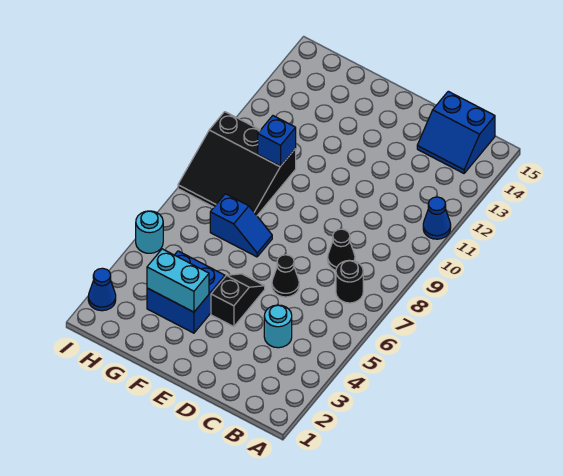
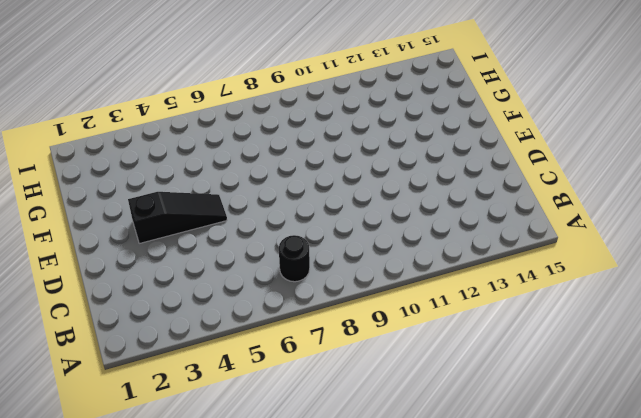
black 1x3 slope [128,192,227,243] -> black 1x2 slope [211,274,265,327]
none -> blue 1x1 cone [423,197,451,239]
none -> blue 2x2 slope [417,91,495,173]
none -> cyan 1x1 round brick [264,305,292,348]

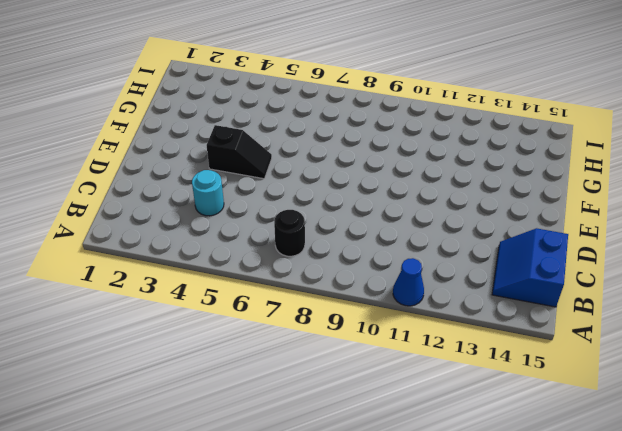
none -> black 1x1 cone [328,229,355,270]
none -> black 1x1 cone [272,255,299,297]
none -> blue 2x2 brick [147,251,225,333]

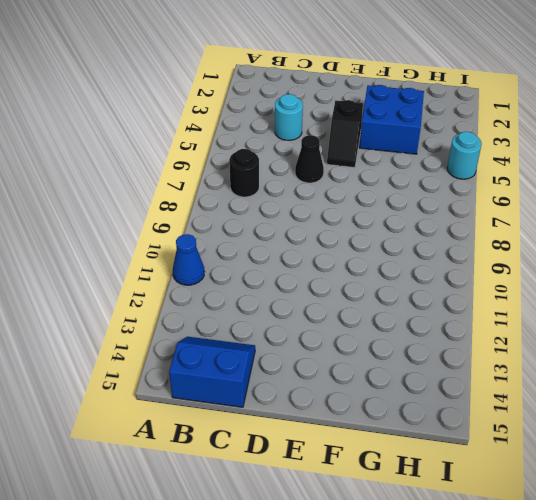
none -> black 1x1 cone [328,229,355,270]
none -> blue 1x2 slope [210,194,272,257]
none -> black 3x3 slope [178,112,296,215]

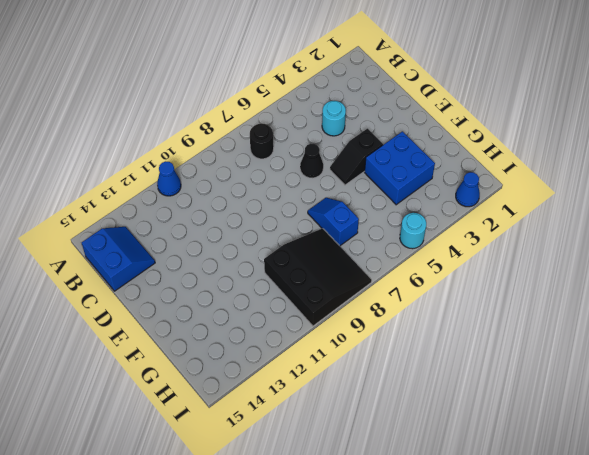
none -> black 1x1 cone [328,229,355,270]
none -> cyan 1x2 brick [147,249,209,312]
none -> blue 1x1 brick [258,116,296,166]

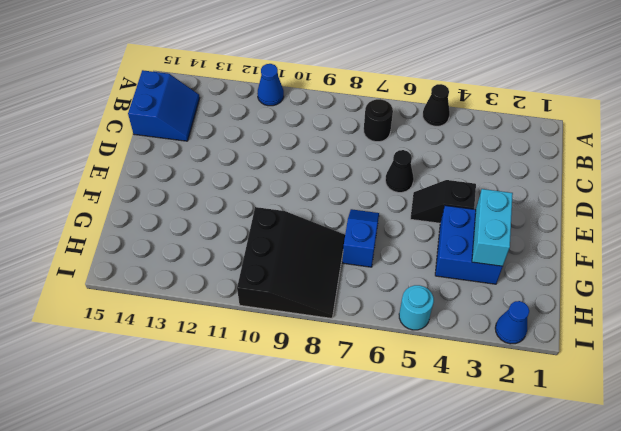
black 1x1 cone [423,84,450,126] -> black 1x1 cone moved to [328,229,355,270]
none -> cyan 1x1 round brick [264,305,292,348]
none -> blue 1x1 brick [258,116,296,166]

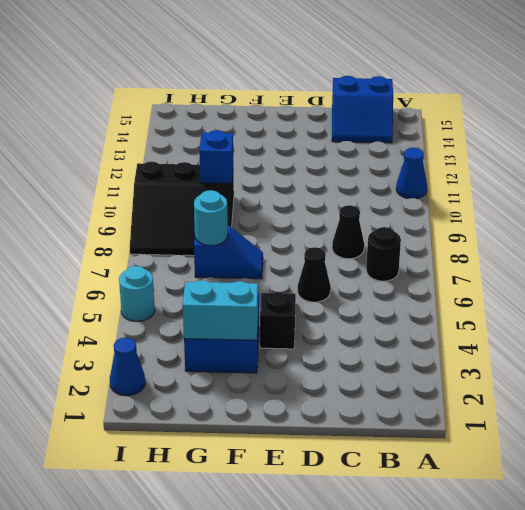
cyan 1x1 round brick [194,190,228,246] -> cyan 1x1 round brick moved to [264,305,292,348]

